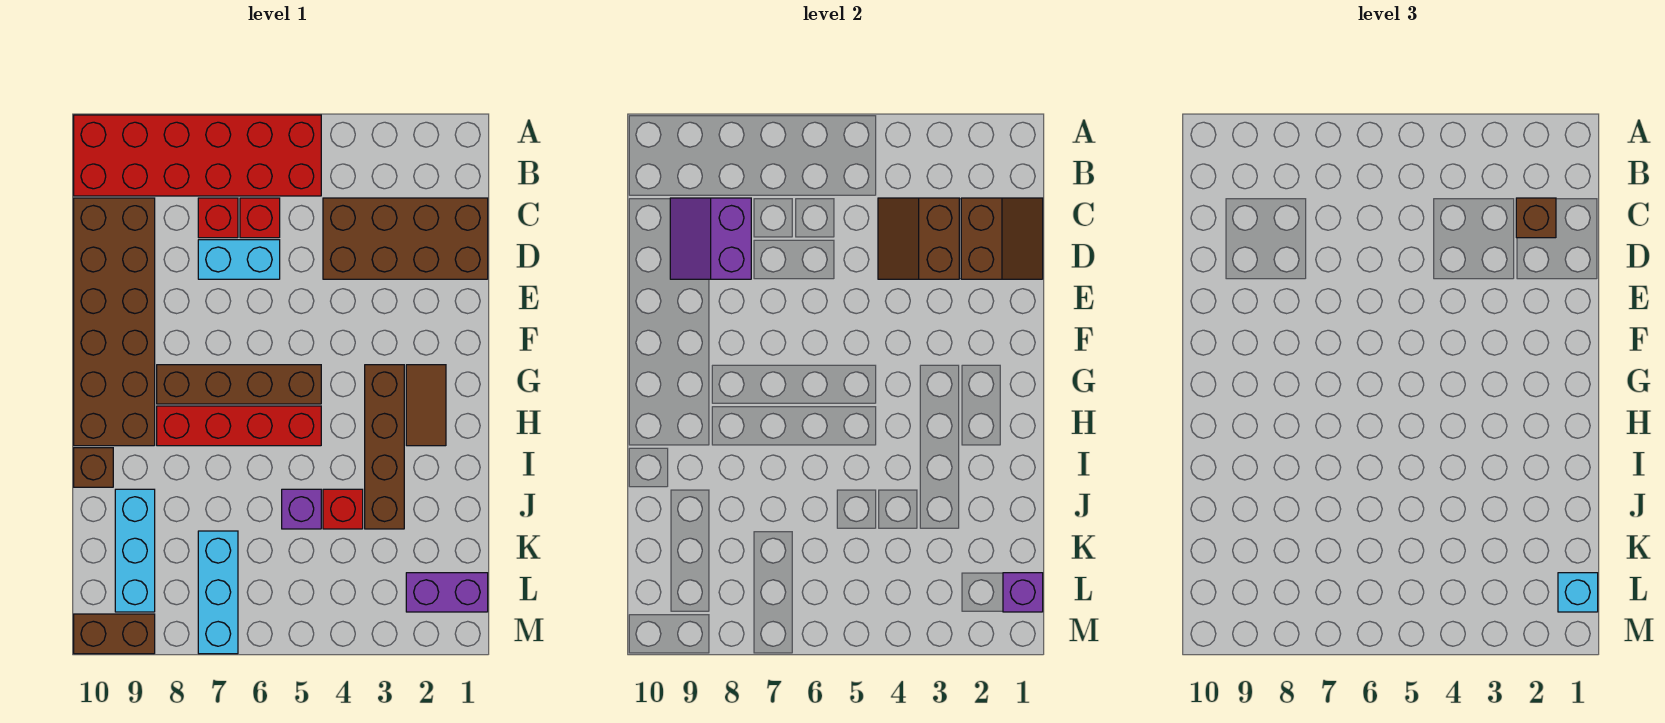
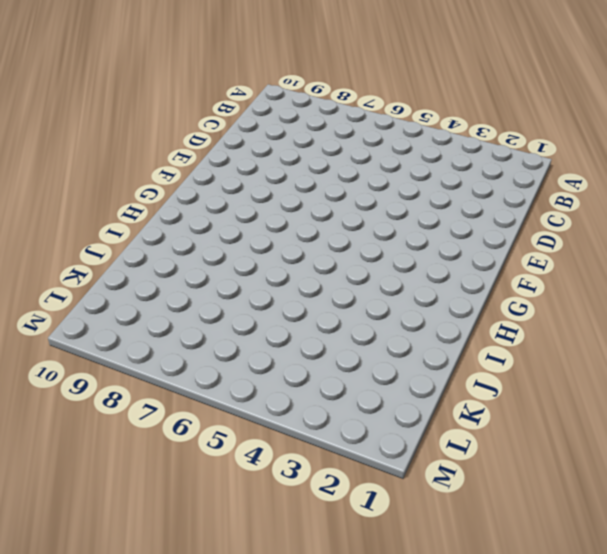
none -> red 2x6 brick [74,115,321,196]
none -> brown 2x4 brick [323,198,488,279]
none -> red 1x1 brick [240,198,280,238]

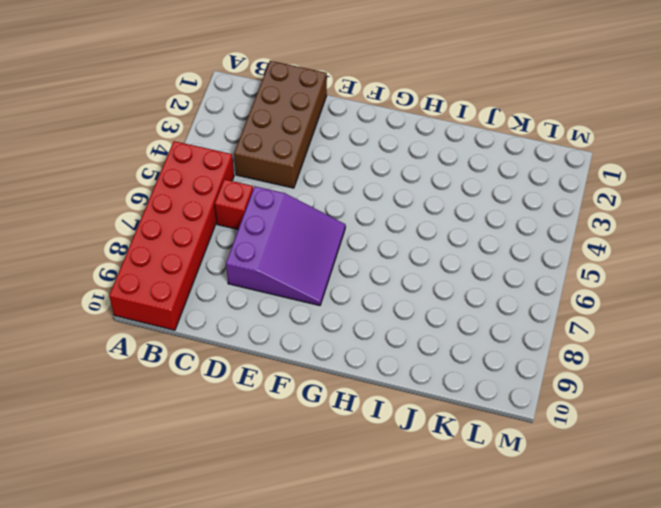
purple 3x3 slope [226,186,346,306] -> cyan 1x2 brick [198,240,280,279]
none -> red 1x1 brick [198,198,238,238]
none -> brown 2x6 brick [74,198,155,446]
none -> brown 1x2 tile [406,365,446,446]

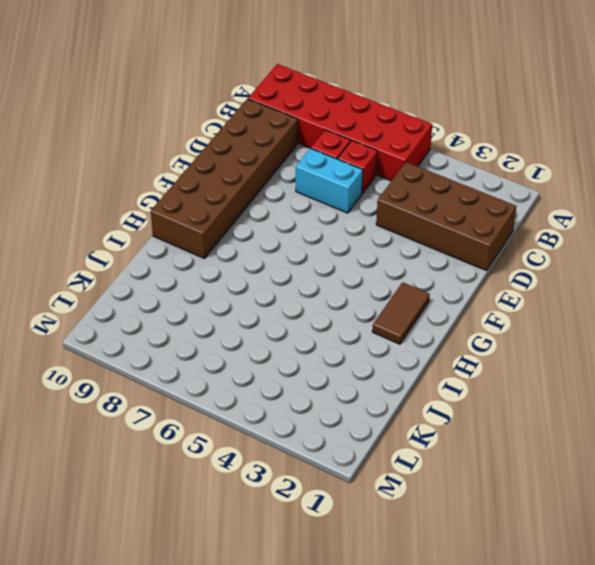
none -> brown 1x4 brick [365,365,404,529]
none -> brown 1x4 brick [157,365,321,404]
none -> red 1x4 brick [157,406,321,446]

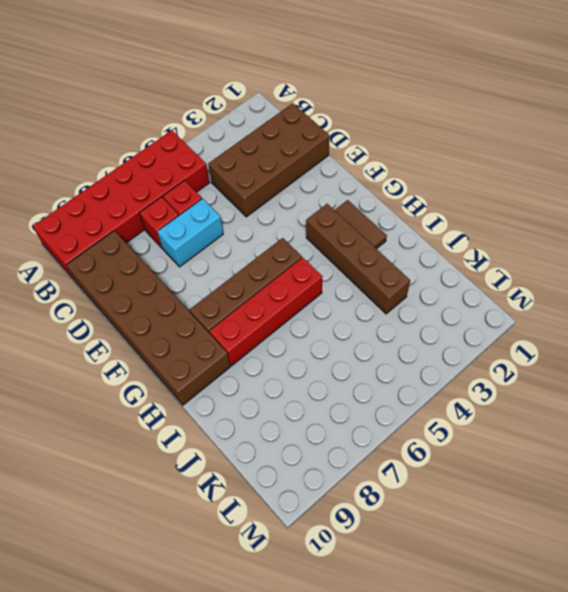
none -> brown 1x1 brick [74,448,113,487]
none -> red 1x1 brick [323,489,363,529]
none -> purple 1x1 brick [282,489,321,529]

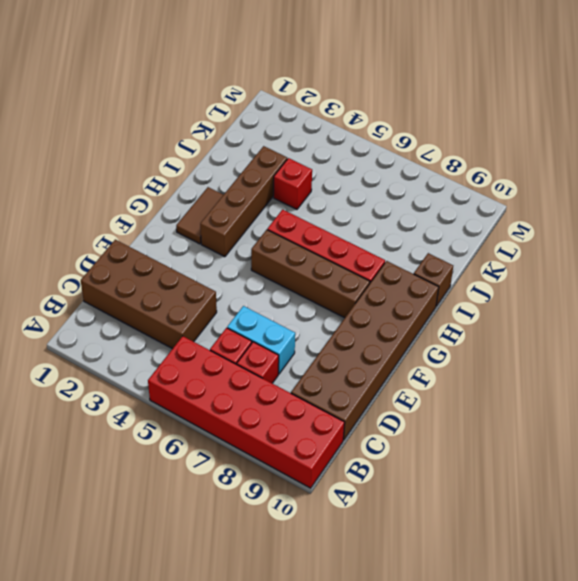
none -> purple 1x1 brick [282,489,321,529]
none -> cyan 1x3 brick [115,489,155,612]
none -> cyan 1x3 brick [198,531,238,654]

